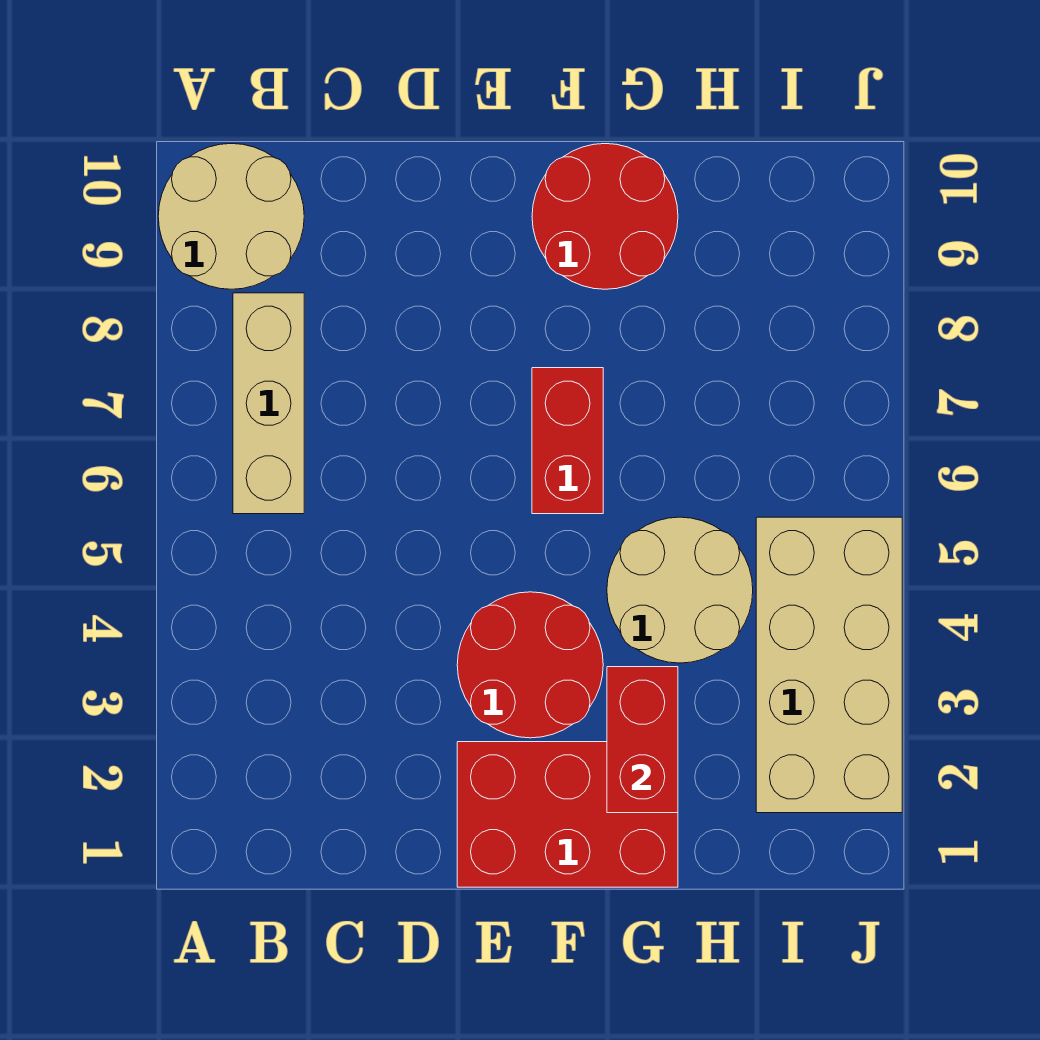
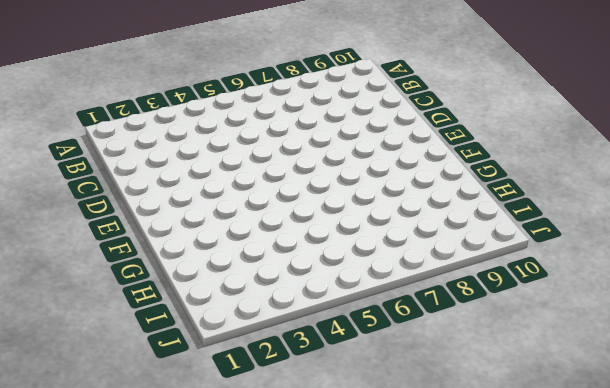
none -> tan 2x2 round brick [158,144,304,289]
none -> tan 1x3 brick [233,293,304,514]

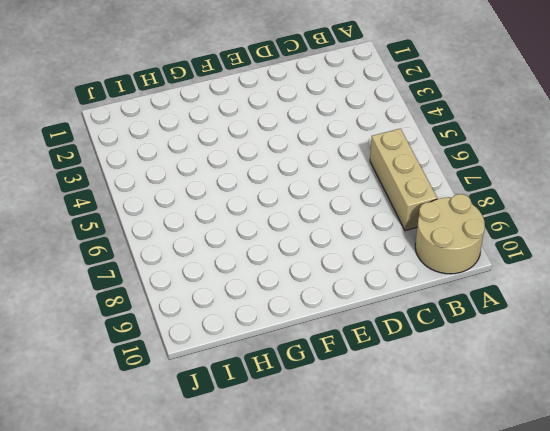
none -> red 2x3 brick [457,742,678,887]
none -> red 2x2 round brick [457,592,603,738]

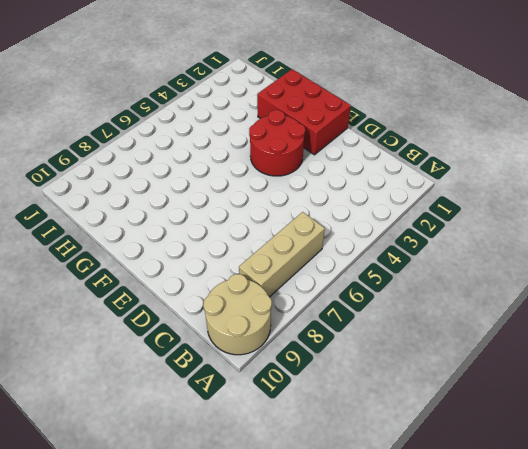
none -> red 1x2 brick [532,368,603,514]
none -> red 2x2 round brick [532,144,678,289]

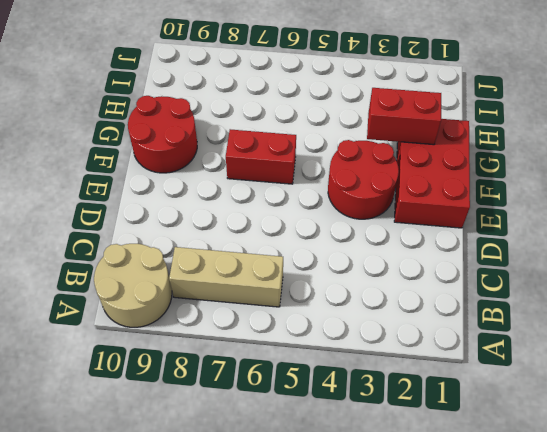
none -> tan 2x2 round brick [607,517,753,663]
none -> tan 2x4 brick [756,517,902,813]

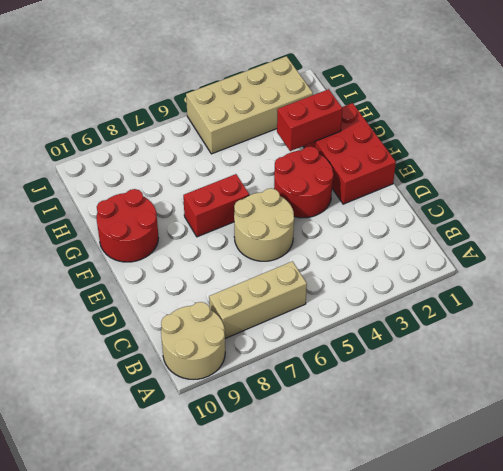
tan 2x2 round brick [234,188,294,261] -> tan 2x2 round brick moved to [607,517,753,663]

